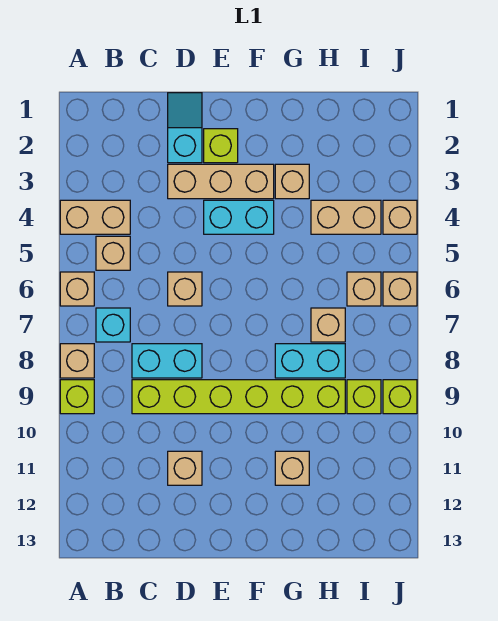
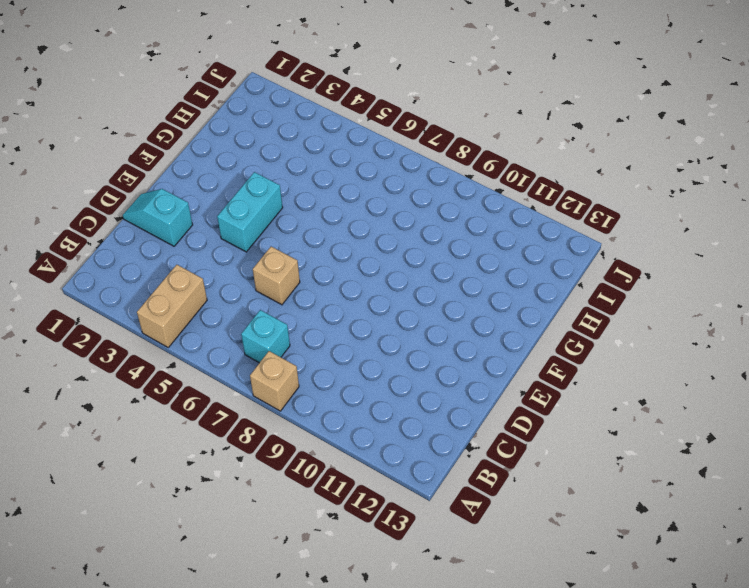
none -> tan 1x1 brick [60,272,94,306]
none -> lime 1x1 brick [60,380,94,414]
none -> tan 1x1 brick [96,236,130,270]

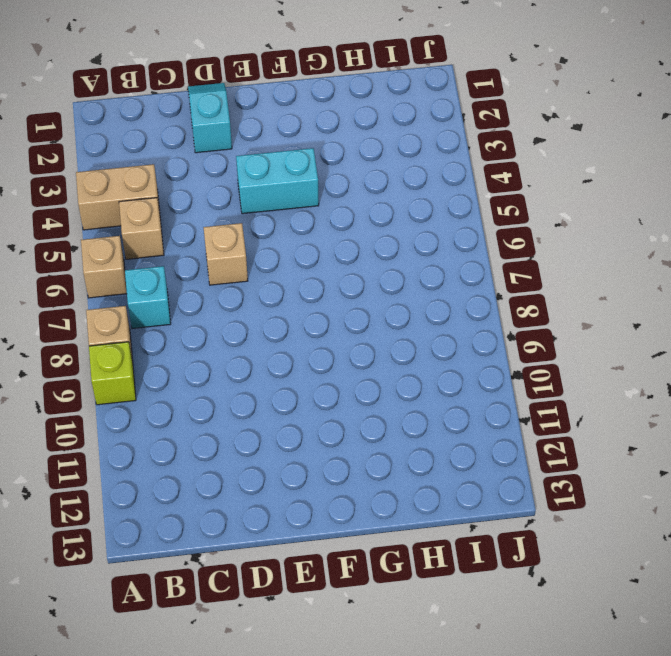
none -> cyan 1x2 brick [132,344,202,378]
none -> lime 1x6 brick [132,380,345,414]
none -> tan 1x3 brick [168,164,274,199]

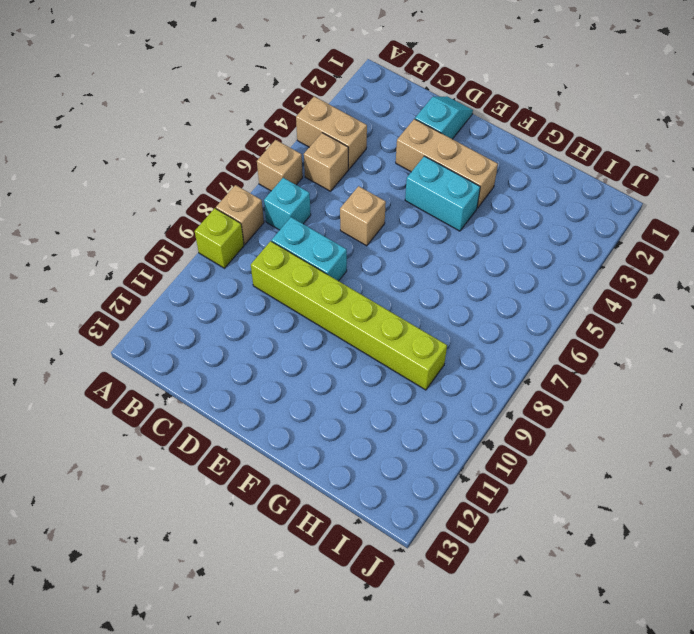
none -> tan 1x1 brick [168,451,202,485]
none -> lime 1x1 brick [204,129,238,163]
none -> tan 1x1 brick [275,164,309,199]

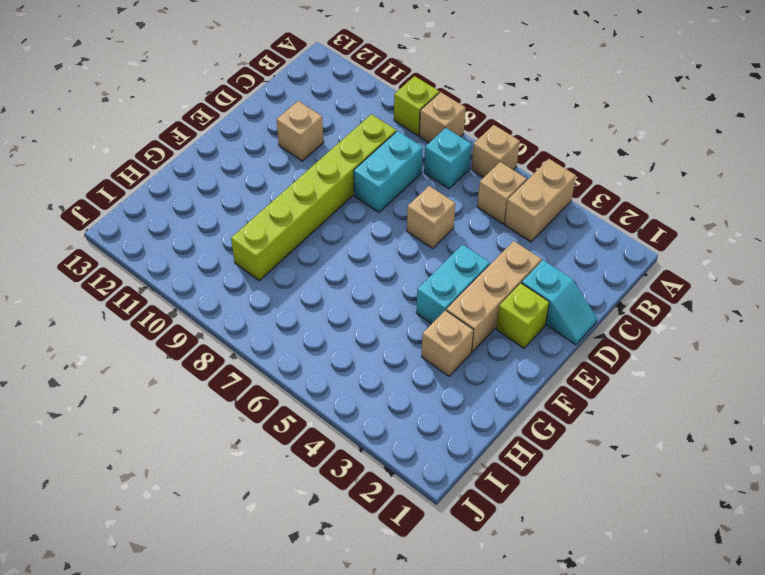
none -> cyan 1x2 brick [275,344,345,378]
none -> tan 1x1 brick [275,451,309,485]
none -> tan 1x2 brick [311,200,381,234]

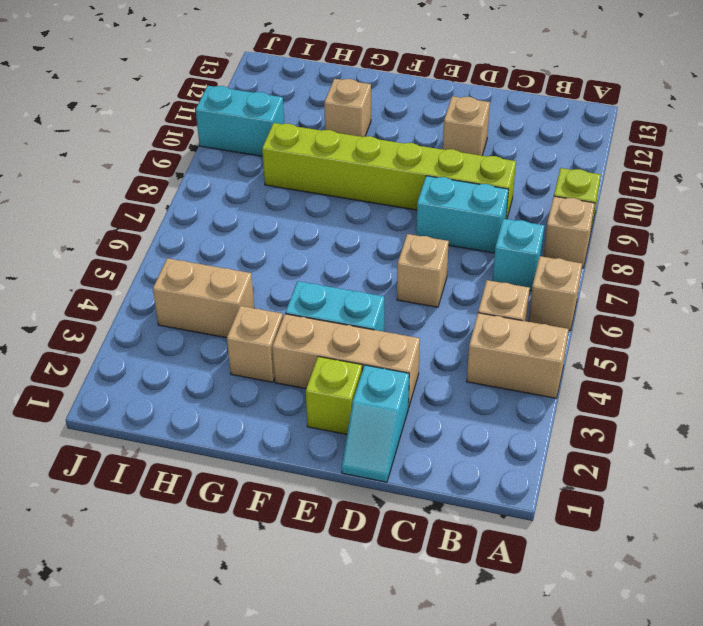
cyan 1x2 brick [196,86,284,156] -> cyan 1x2 brick moved to [275,344,345,378]
none -> tan 1x1 brick [311,308,345,342]
none -> tan 1x1 brick [347,272,381,306]
none -> lime 1x1 brick [347,380,381,414]

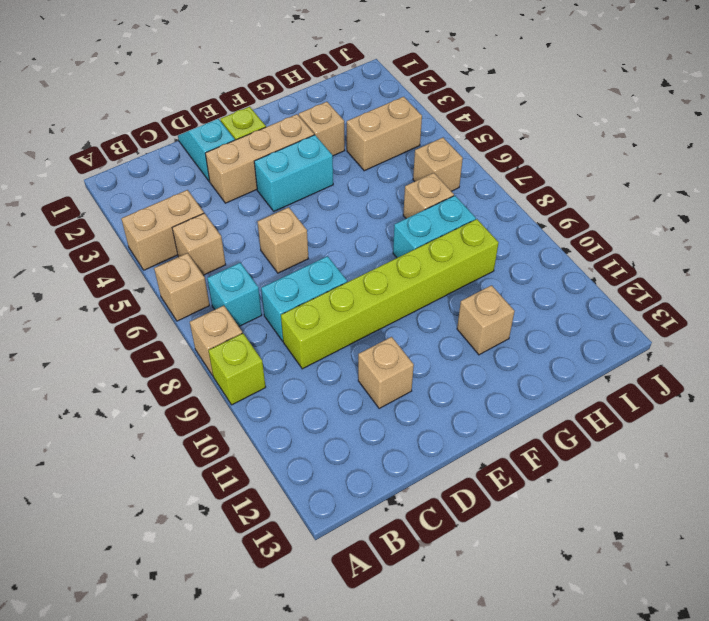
none -> lime 1x1 brick [347,380,381,414]
none -> tan 1x1 brick [383,200,417,234]
none -> tan 1x1 brick [383,272,417,306]

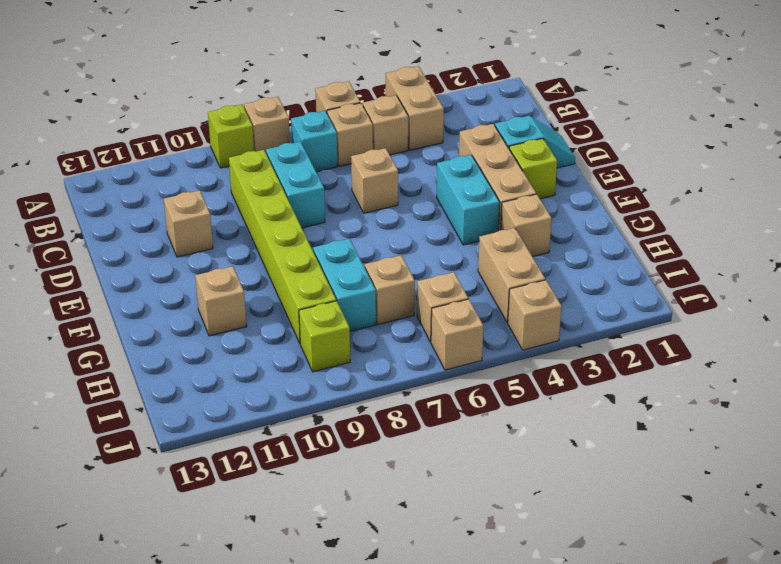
tan 1x1 brick [327,103,373,166] -> none
none -> lime 1x1 brick [383,380,417,414]

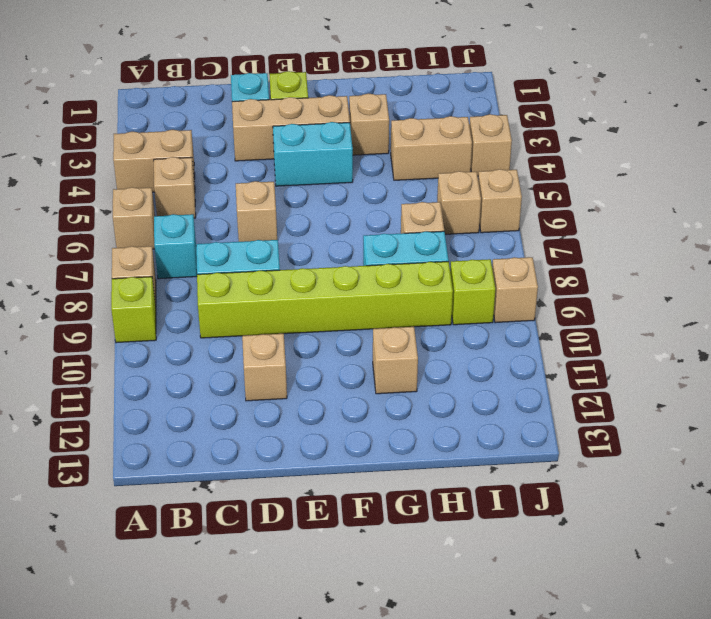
tan 1x1 brick [492,257,538,323] -> lime 1x1 brick [383,380,417,414]

